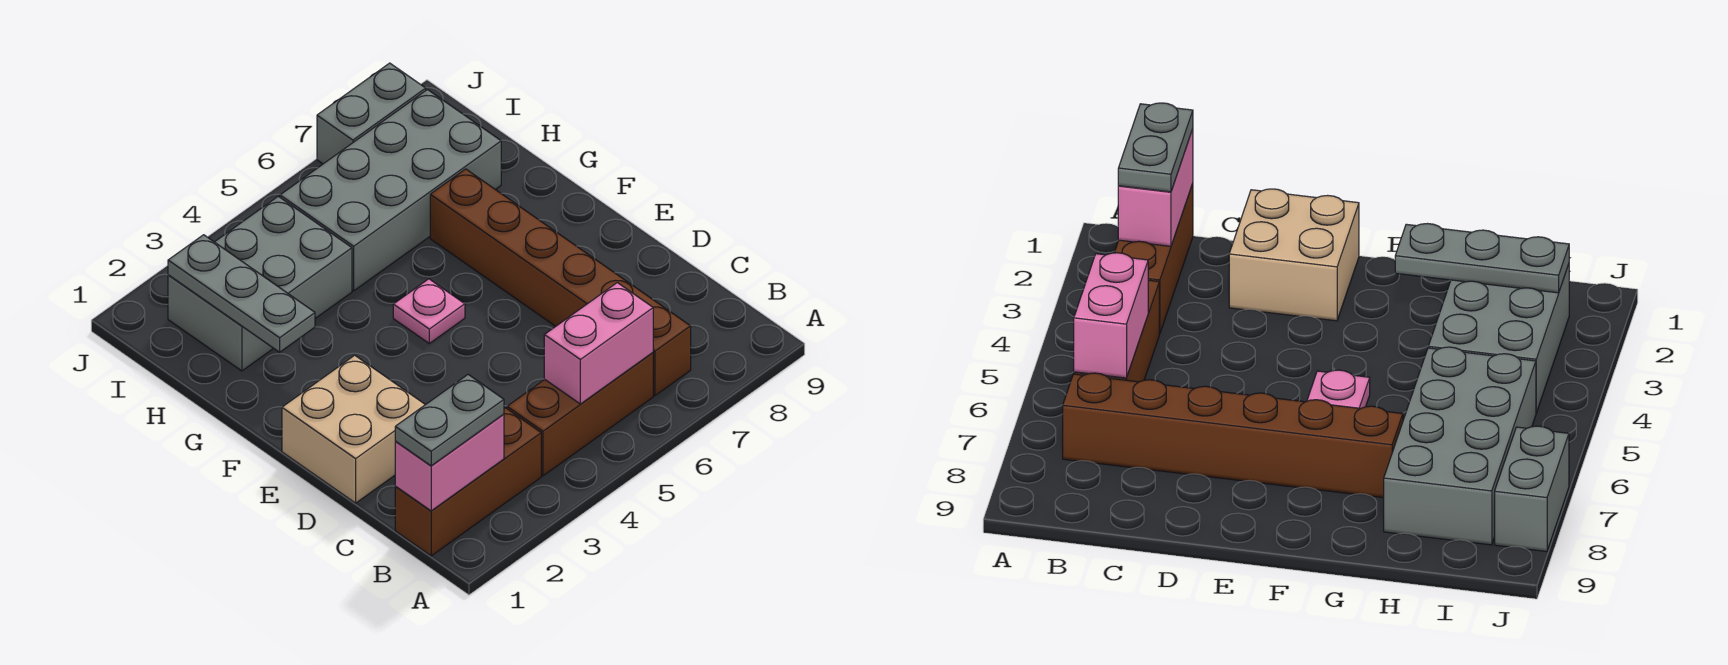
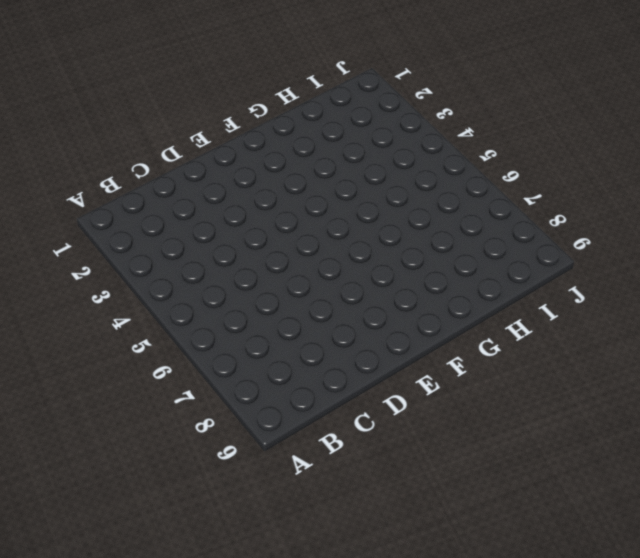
none -> brown 1x3 brick [395,408,541,556]
none -> brown 1x3 brick [507,353,653,476]
none -> brown 1x6 brick [430,169,691,396]

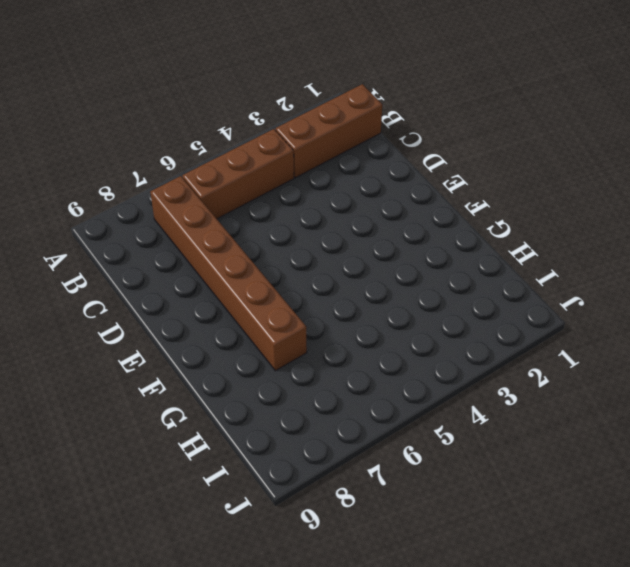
none -> tan 2x2 brick [282,355,425,503]
none -> pink 1x1 plate [393,279,465,343]
none -> grey 2x3 brick [168,196,352,371]

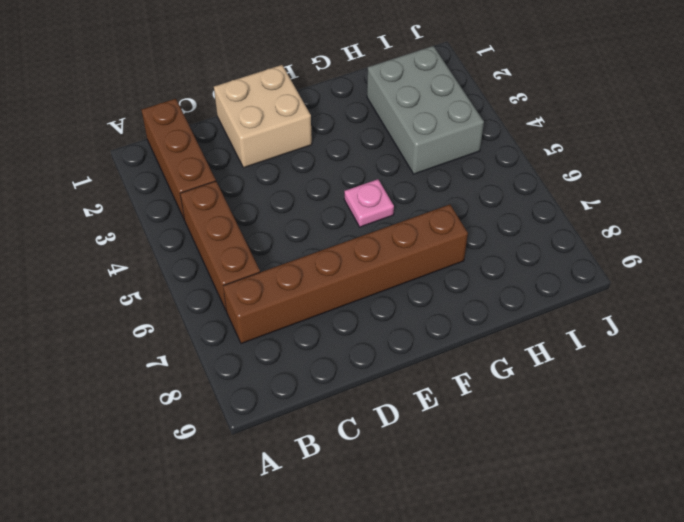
none -> grey 2x4 brick [280,90,501,291]
none -> grey 1x2 brick [317,63,426,164]
none -> pink 1x2 brick [395,414,504,511]

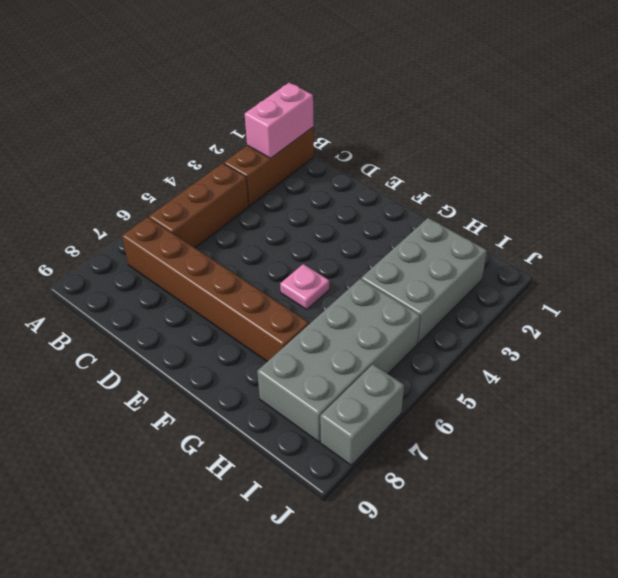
none -> tan 2x2 brick [282,355,425,503]
none -> pink 1x2 brick [544,283,653,404]
none -> grey 1x3 plate [168,235,315,352]

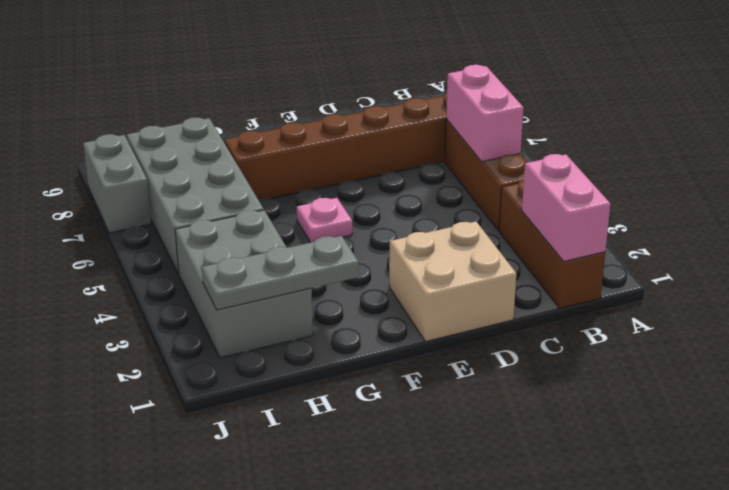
none -> grey 1x2 plate [395,375,504,466]

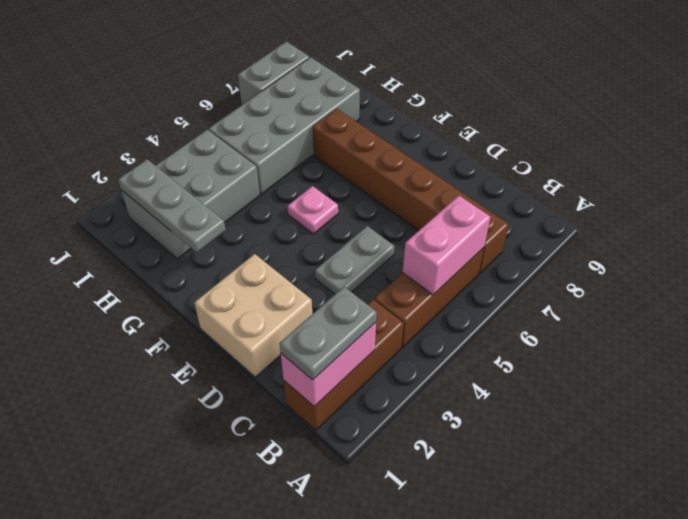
grey 1x2 plate [315,226,395,294] -> none

